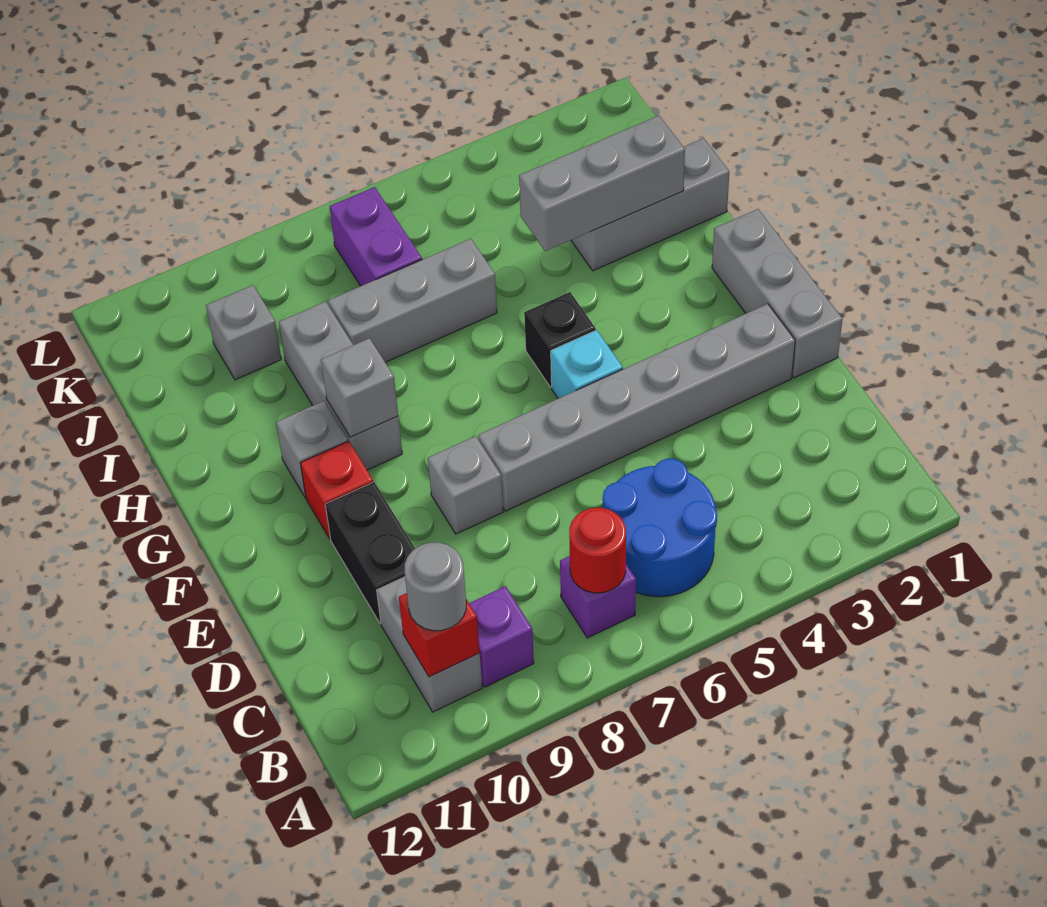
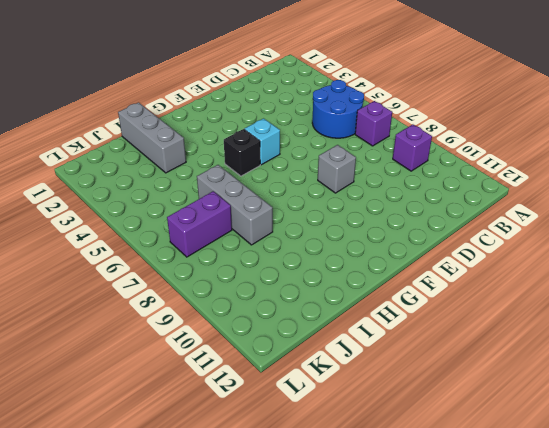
none -> grey 1x2 brick [377,577,482,712]
none -> black 1x2 brick [325,482,415,624]
none -> grey 1x3 brick [712,209,843,378]

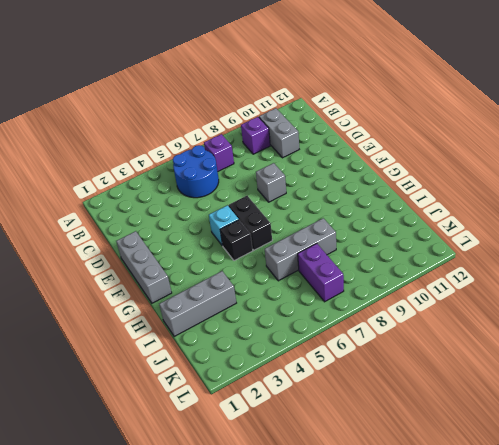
black 1x2 brick [229,196,272,250] -> black 1x2 brick moved to [325,482,415,624]
none -> grey 1x6 brick [478,304,795,511]
none -> red 1x1 brick [300,441,373,539]
none -> grey 1x3 brick [279,302,402,470]

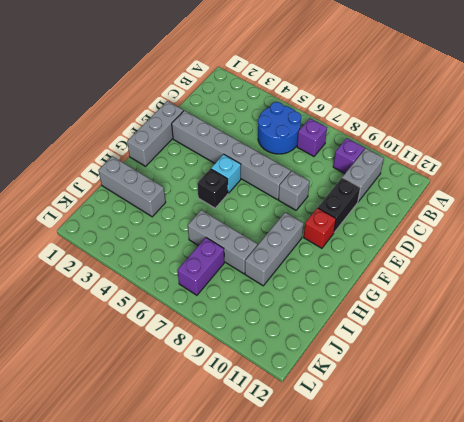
none -> grey 1x1 brick [276,401,348,498]
none -> grey 1x1 brick [206,285,281,380]
none -> red 1x1 round brick [569,508,626,593]

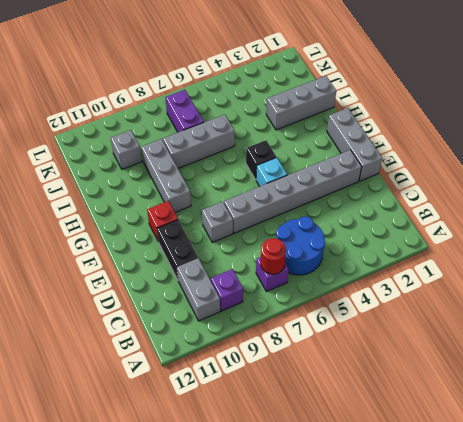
none -> grey 1x1 brick [276,401,348,498]
none -> red 1x1 brick [399,593,480,677]
none -> grey 1x1 brick [321,338,398,437]

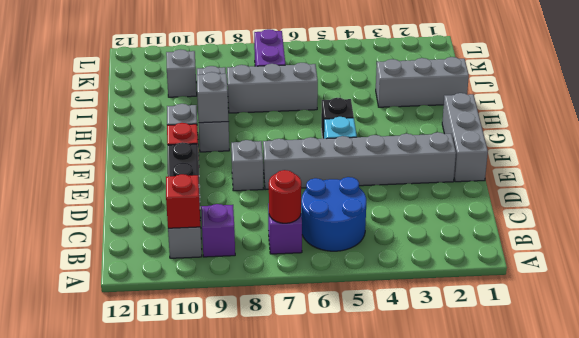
none -> grey 1x3 brick [519,116,685,251]
none -> grey 1x1 round brick [405,542,466,631]

